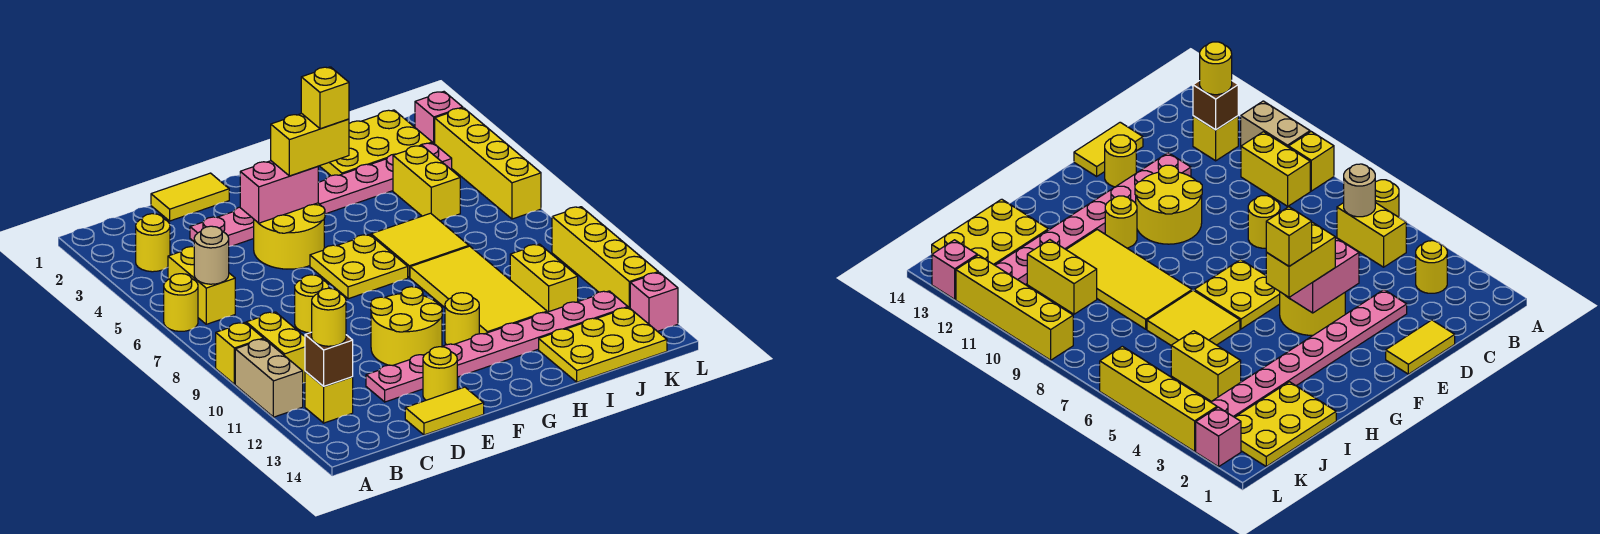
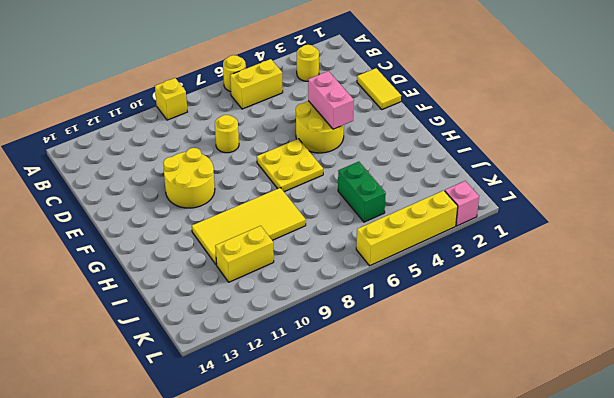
green 1x2 brick [338,161,386,222] -> yellow 1x2 brick [393,146,460,221]
none -> tan 1x2 brick [235,339,303,417]
none -> yellow 1x2 brick [246,312,305,383]
none -> yellow 1x1 brick [305,372,353,423]
none -> pink 1x8 plate [190,143,452,246]

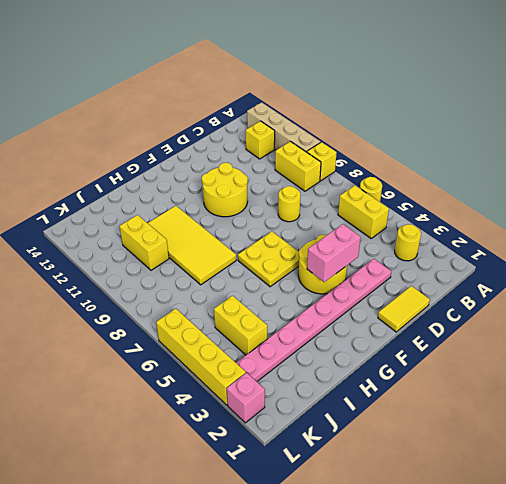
tan 1x4 brick [247,102,321,152] -> tan 1x2 brick [235,339,303,417]
none -> pink 1x8 plate [366,291,628,402]
none -> yellow 1x2 tile [405,387,484,435]
none -> yellow 1x1 round brick [423,347,457,400]
none -> yellow 1x1 round brick [445,293,479,345]

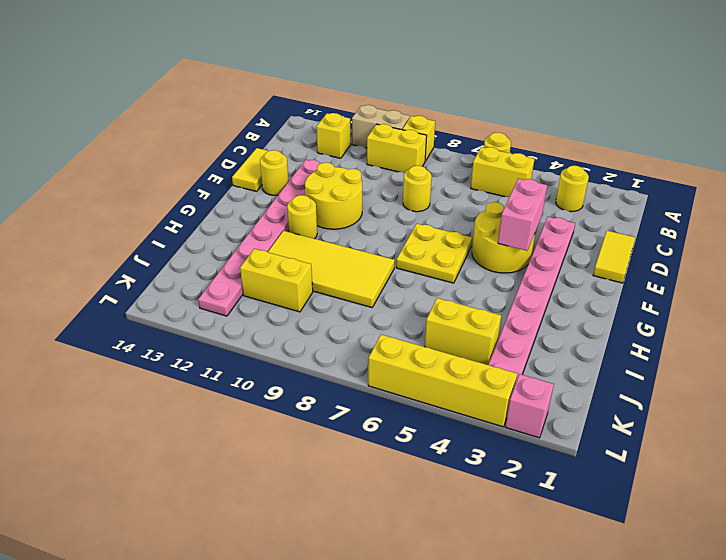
none -> yellow 2x2 tile [371,213,469,278]
none -> yellow 2x3 plate [320,110,432,176]
none -> yellow 2x3 plate [539,307,667,382]
none -> yellow 1x4 brick [552,207,658,308]

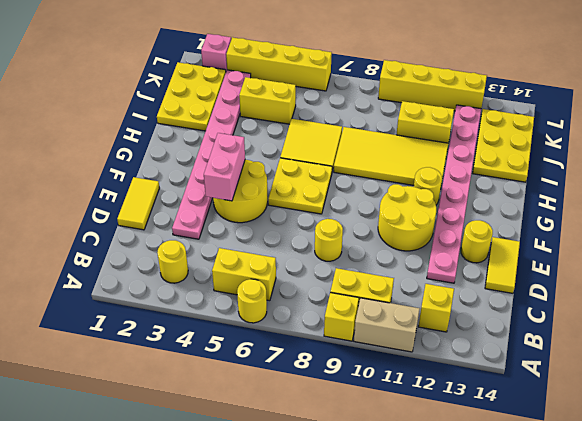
none -> pink 1x1 brick [630,272,678,331]
none -> tan 1x1 round brick [194,226,229,284]
none -> brown 1x1 brick [305,332,353,386]
none -> yellow 1x1 round brick [312,288,346,346]

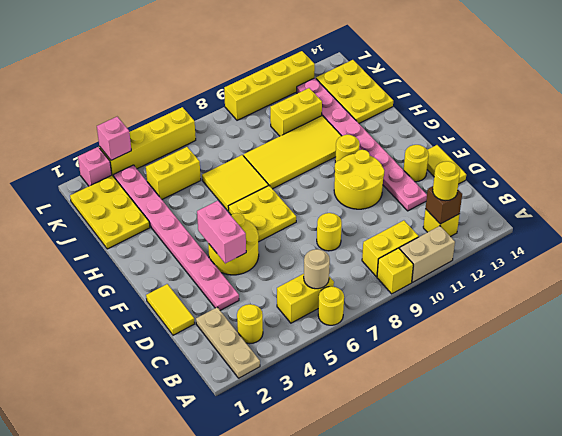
tan 1x3 plate [196,307,260,378] -> none
pink 1x1 brick [97,117,131,160] -> pink 1x1 brick moved to [630,272,678,331]
none -> yellow 1x2 brick [271,113,349,176]
none -> yellow 1x1 brick [301,67,349,129]

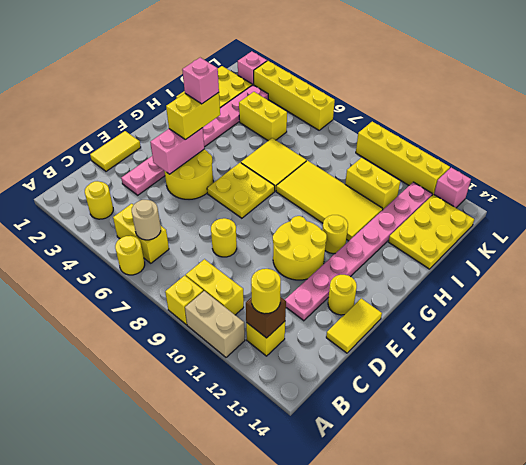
pink 1x1 brick [182,58,219,104] -> yellow 1x1 brick [301,67,349,129]

